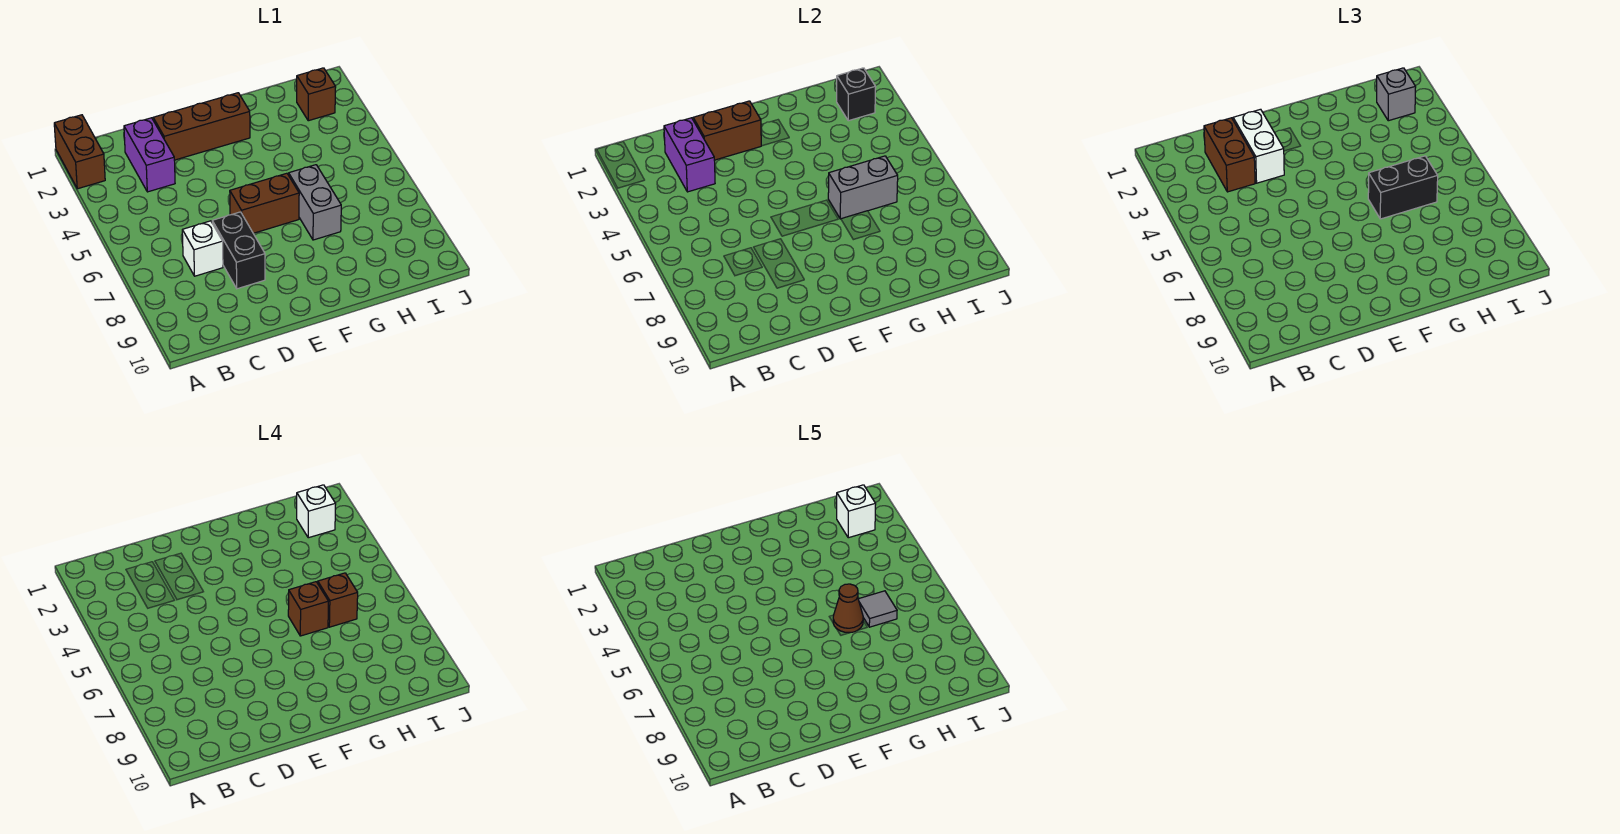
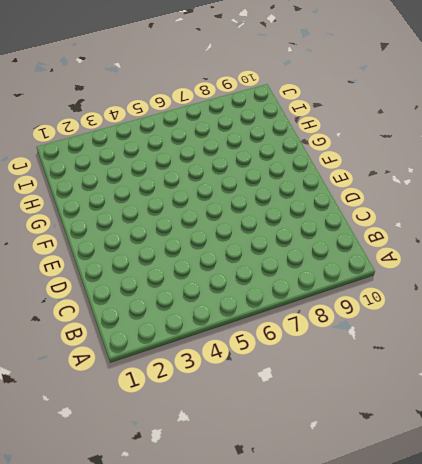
none -> brown 1x2 brick [54,115,105,189]
none -> purple 1x2 brick [124,118,175,192]
none -> white 1x1 brick [182,221,223,276]

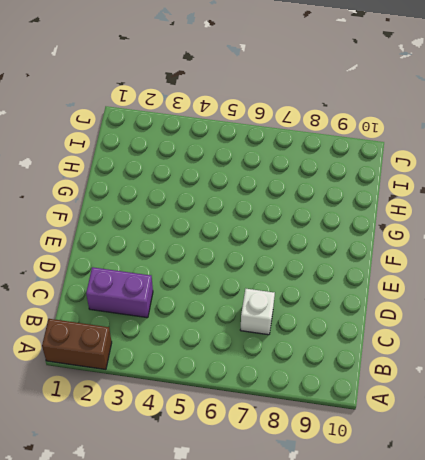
none -> brown 1x3 brick [153,93,250,160]
none -> black 1x2 brick [212,212,265,289]
none -> brown 1x2 brick [230,173,299,233]

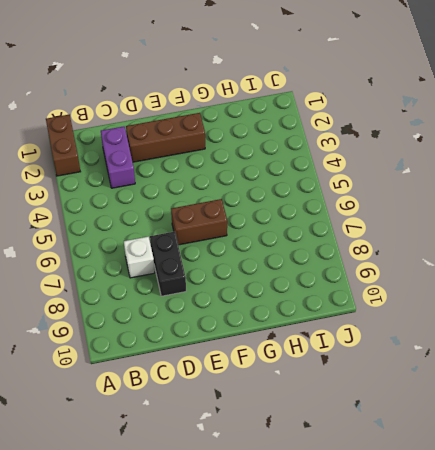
none -> grey 1x2 brick [289,165,341,240]
none -> brown 1x1 brick [297,68,336,121]
none -> purple 1x2 brick [664,118,715,192]

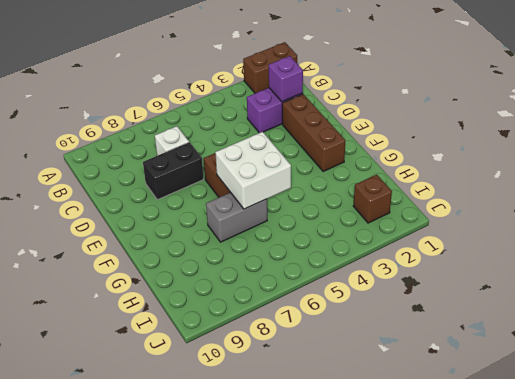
purple 1x1 brick [269,56,303,102] -> purple 1x2 brick [664,118,715,192]
white 2x2 brick [215,132,291,209] -> grey 1x2 brick [828,156,898,219]
none -> brown 1x2 brick [693,101,761,160]
none -> black 1x1 brick [837,68,876,121]
none -> brown 1x2 brick [1204,118,1255,192]

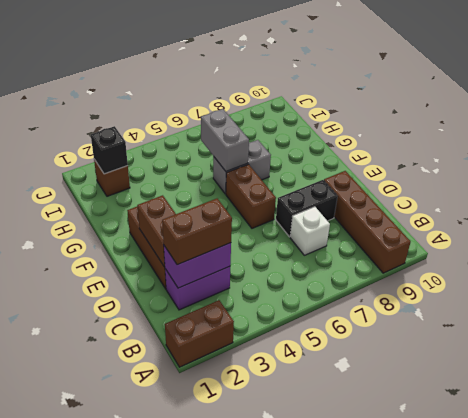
brown 1x4 brick [324,171,410,273] -> none
none -> white 1x2 brick [1233,109,1284,183]
none -> black 1x2 brick [1368,156,1438,219]
none -> grey 1x1 brick [1377,68,1416,121]

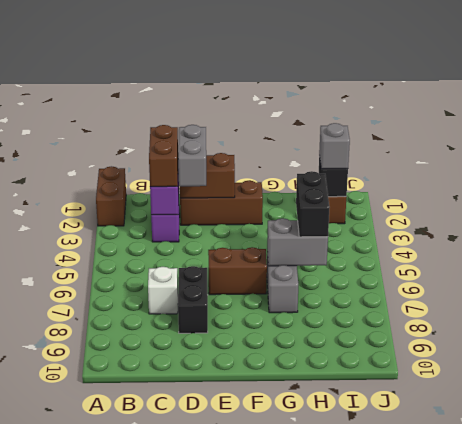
grey 1x2 brick [178,125,206,186] -> white 1x2 brick [1233,109,1284,183]
black 1x2 brick [296,171,330,237] -> black 1x2 brick turned to [1368,156,1438,219]
none -> brown 1x1 brick [288,582,328,636]
none -> brown 1x1 brick [318,573,358,627]
none -> white 1x1 brick [297,485,336,538]

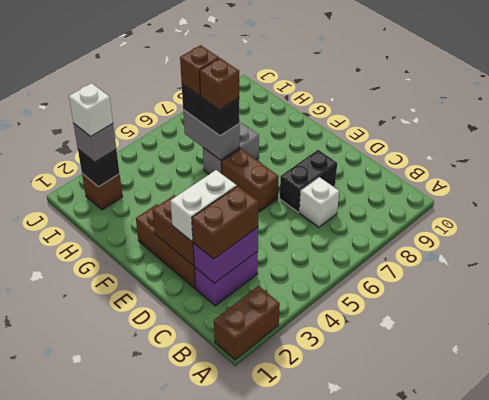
none -> brown 1x1 cone [833,584,863,633]
none -> grey 1x1 tile [858,591,897,627]
none -> white 1x1 brick [837,485,876,538]

